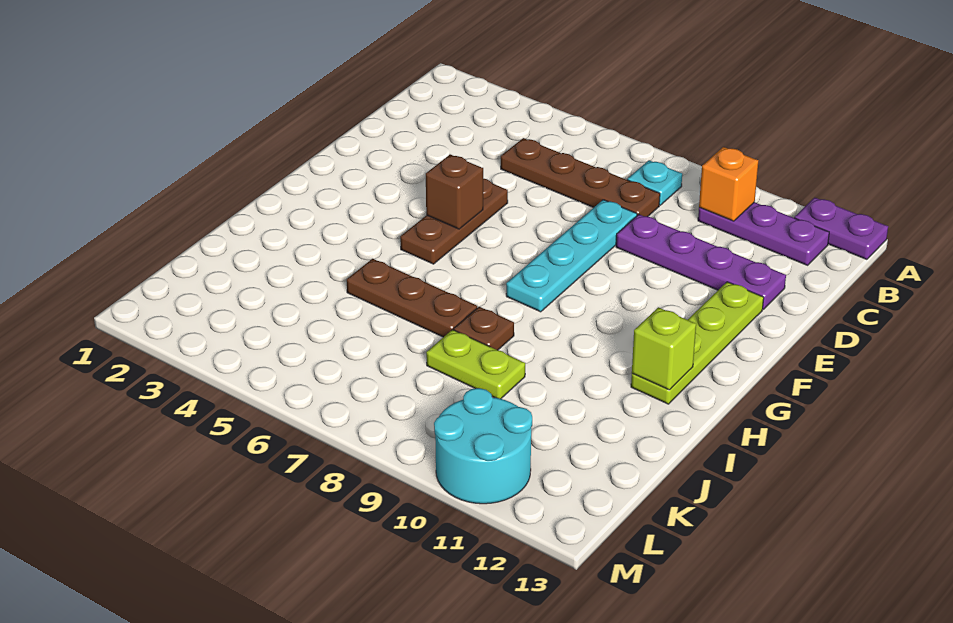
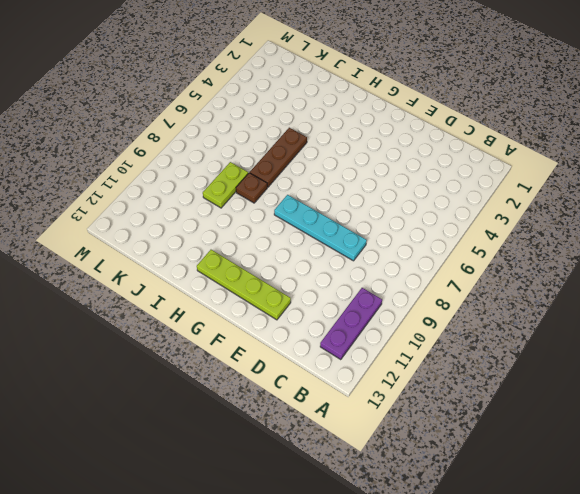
none -> purple 1x2 plate [794,198,888,259]
none -> cyan 1x1 plate [627,160,682,205]
none -> brown 1x4 plate [501,138,660,217]

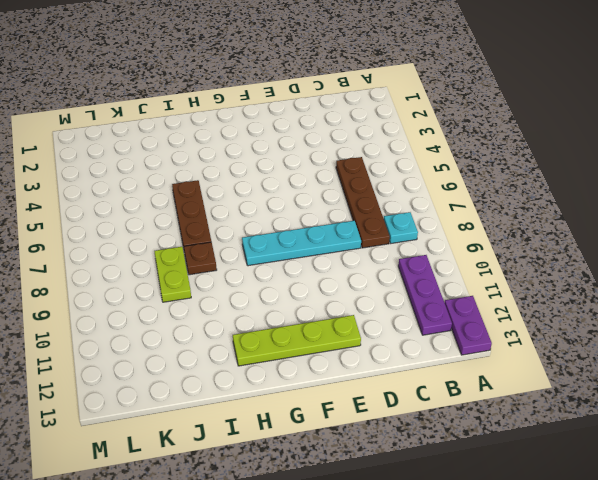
none -> purple 1x4 plate [616,215,786,309]
none -> brown 1x3 plate [400,178,508,264]
none -> cyan 2x2 round brick [434,388,532,504]

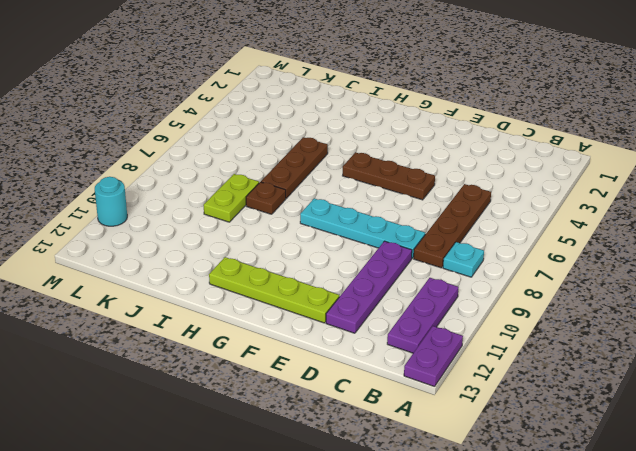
cyan 1x1 round brick [95,177,127,226] -> cyan 2x2 round brick [434,388,532,504]
none -> orange 1x1 brick [699,147,758,221]
none -> brown 1x1 brick [426,154,483,229]
none -> lime 1x1 brick [632,307,696,390]

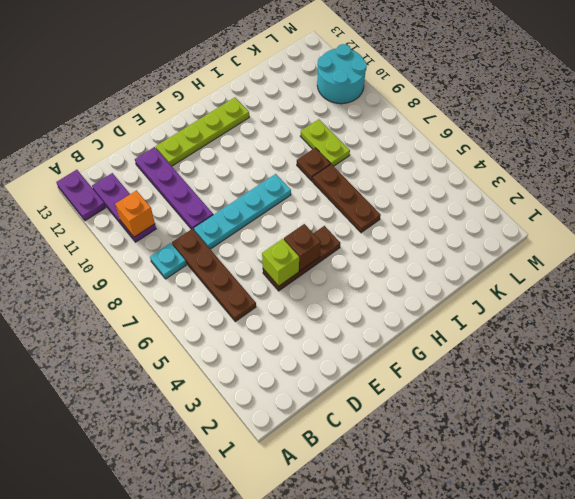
lime 1x1 brick [262,239,299,286] -> lime 1x1 brick moved to [632,307,696,390]

